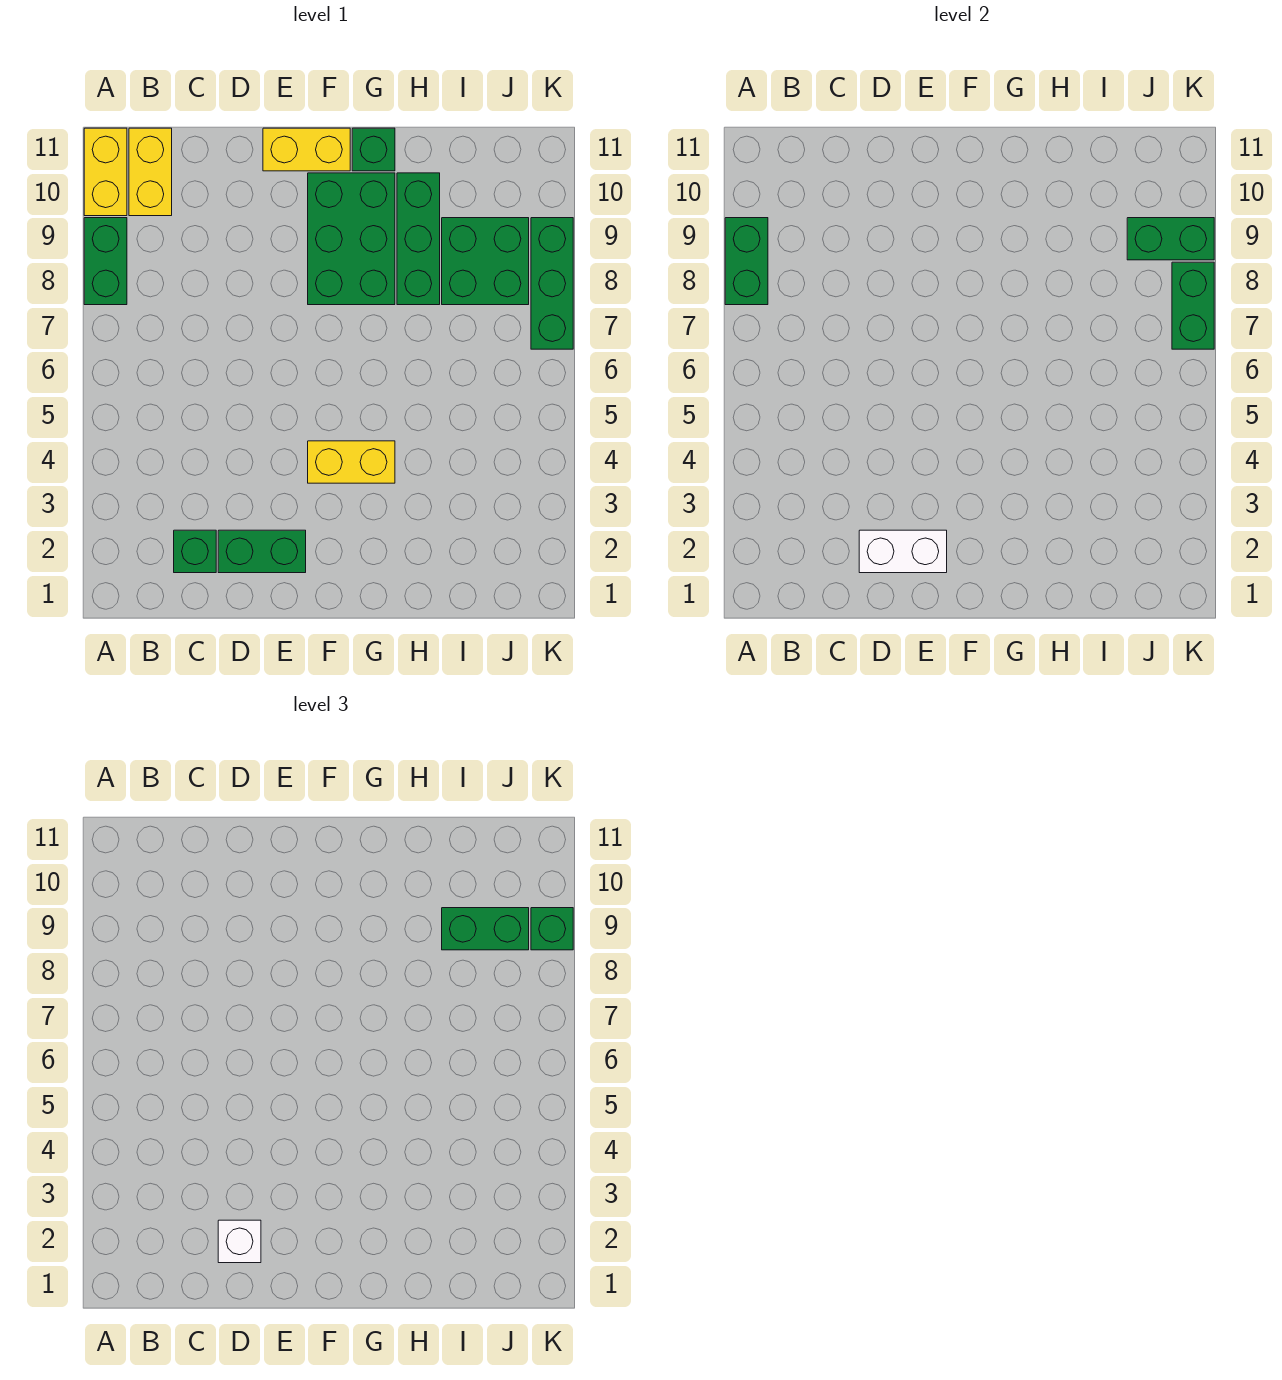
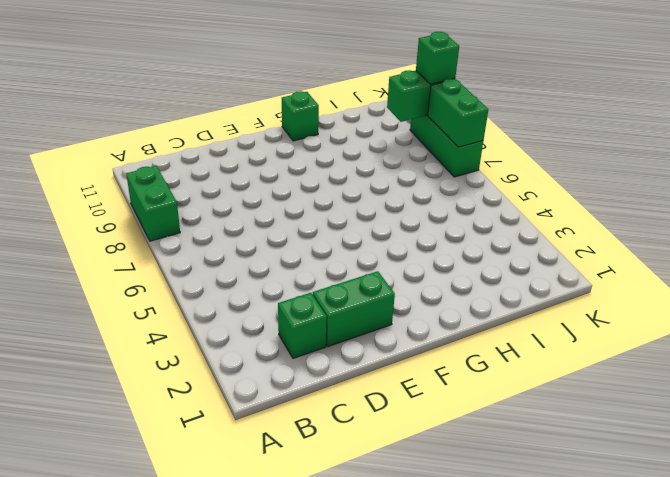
none -> yellow 1x2 brick [84,128,127,216]
none -> yellow 1x2 brick [129,128,172,216]
none -> yellow 1x2 brick [263,128,350,171]

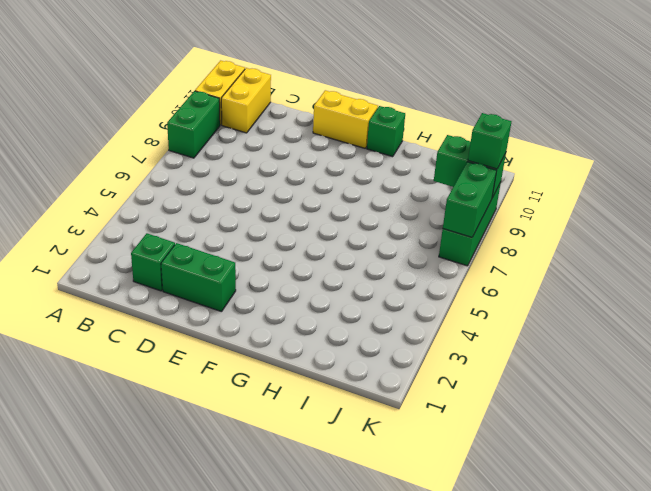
none -> yellow 1x2 brick [308,441,395,483]
none -> green 2x3 brick [308,173,395,305]
none -> green 1x3 brick [397,173,440,305]

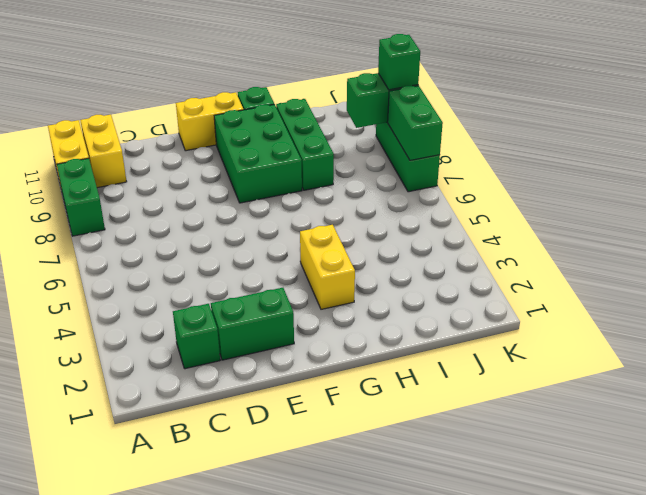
yellow 1x2 brick [300,225,355,309] -> yellow 1x2 brick turned to [308,441,395,483]
none -> green 2x2 brick [442,218,529,305]
none -> green 1x2 brick [725,218,768,305]
none -> white 1x2 brick [859,530,947,573]

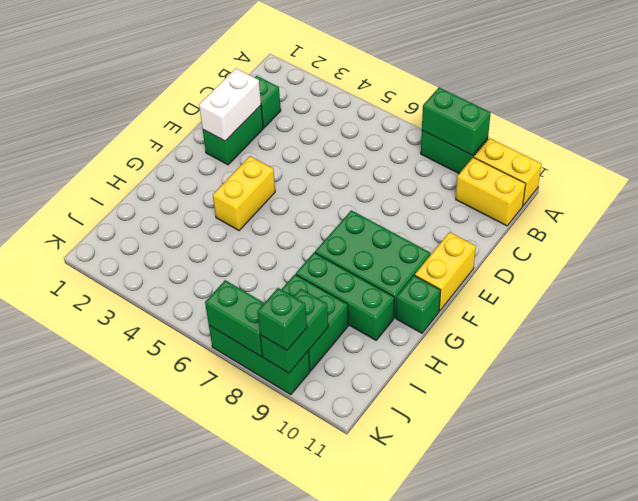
none -> white 1x1 brick [218,1220,261,1263]
none -> green 1x2 brick [442,908,529,950]

